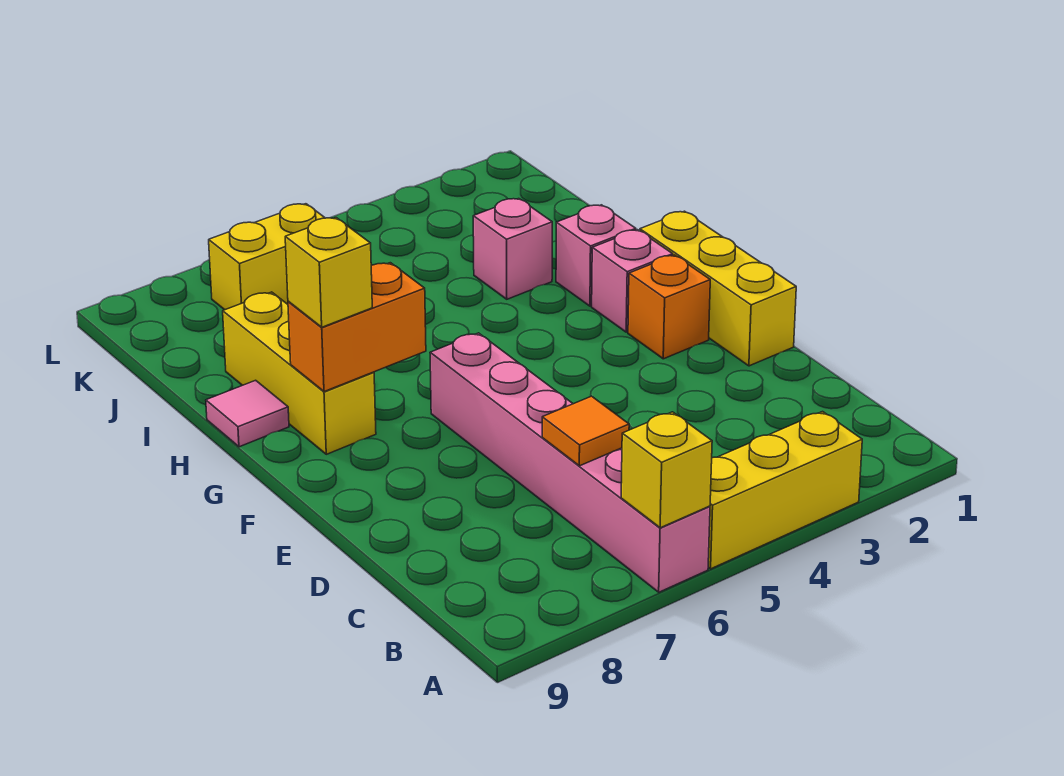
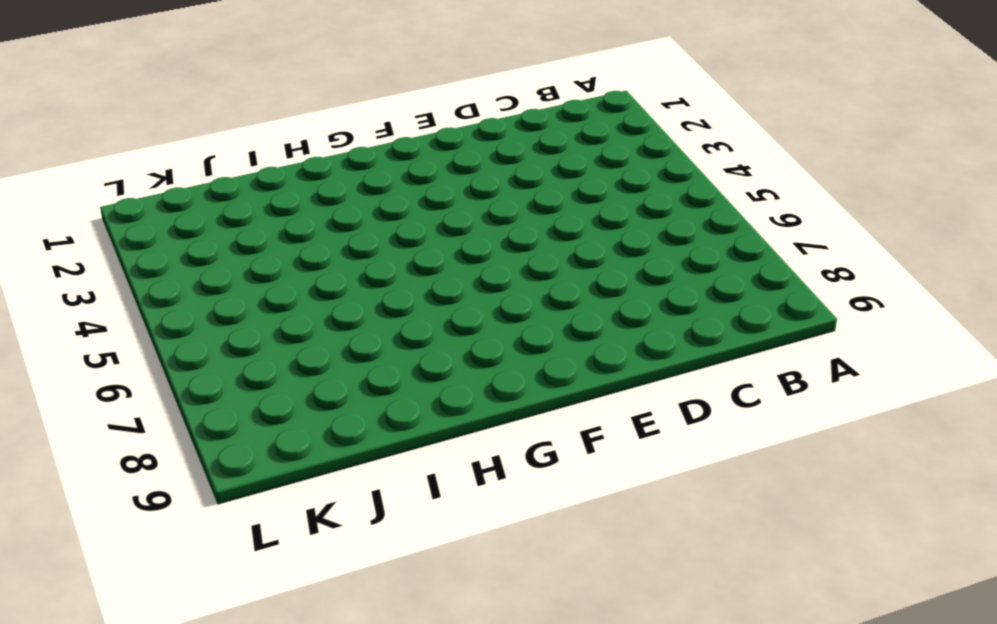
none -> yellow 1x3 brick [708,412,862,569]
none -> pink 1x6 brick [430,333,710,592]
none -> yellow 1x3 brick [640,211,796,366]

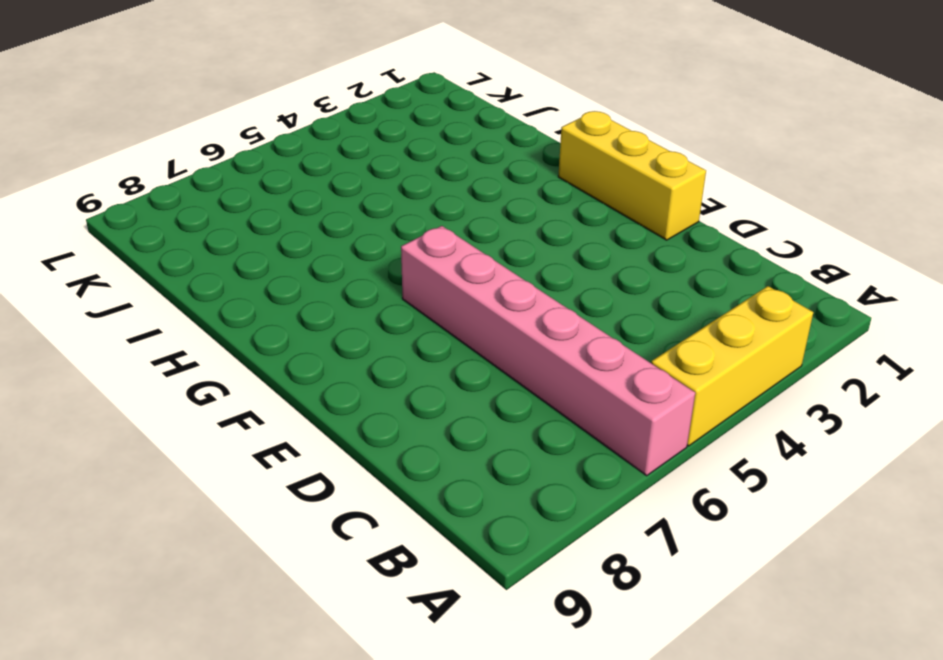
none -> orange 1x1 brick [628,255,710,359]
none -> pink 1x1 brick [592,230,673,332]
none -> yellow 1x3 brick [223,292,376,454]

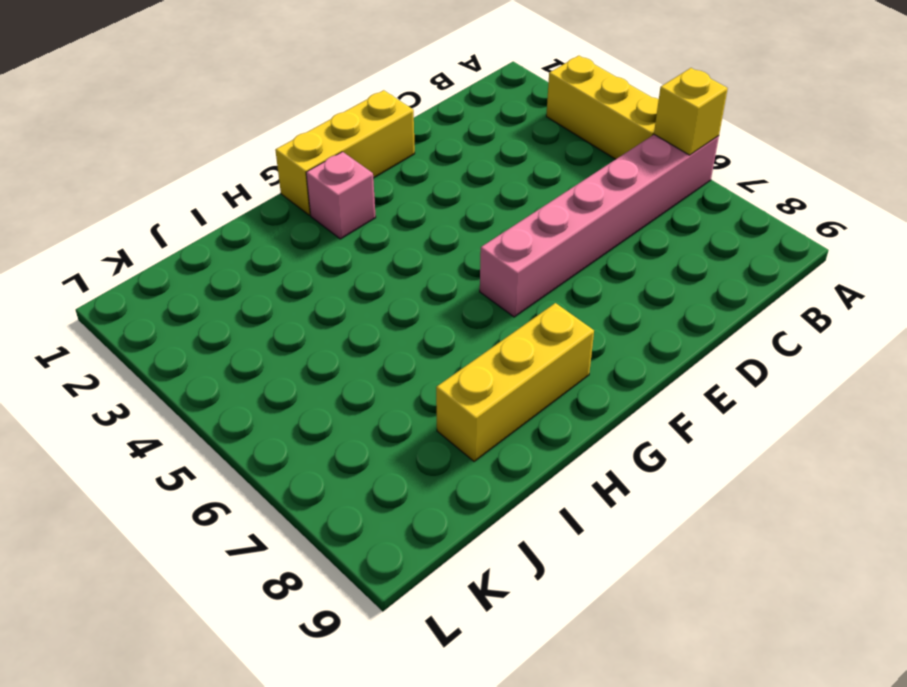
none -> orange 1x1 brick [628,255,710,359]
none -> pink 1x1 brick [556,205,636,306]
none -> pink 1x1 tile [206,380,289,447]

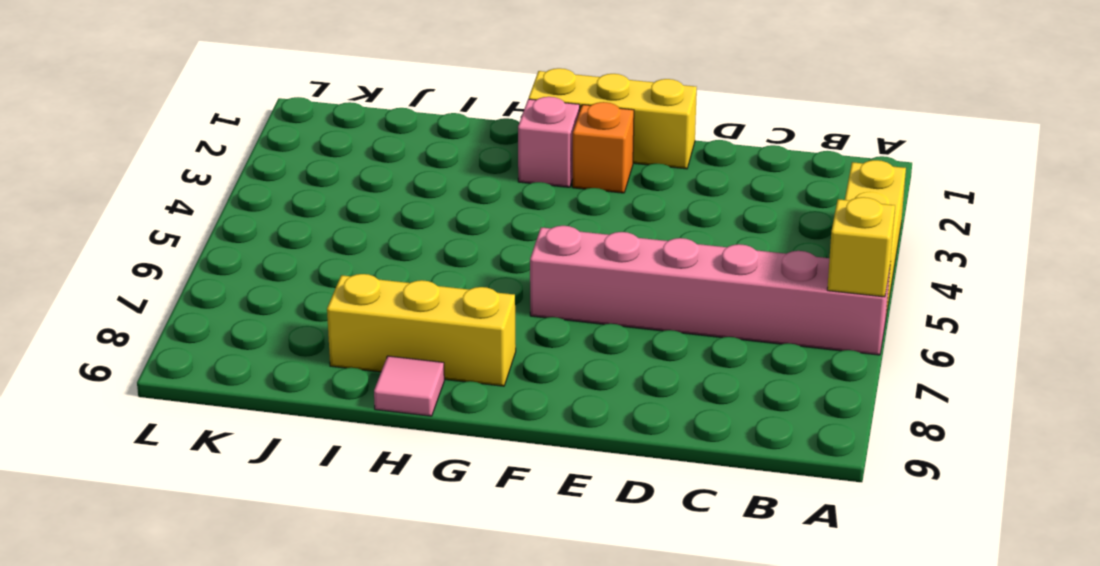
none -> pink 1x1 brick [556,205,636,306]
none -> pink 1x1 brick [473,199,552,299]
none -> yellow 1x2 brick [209,204,325,310]

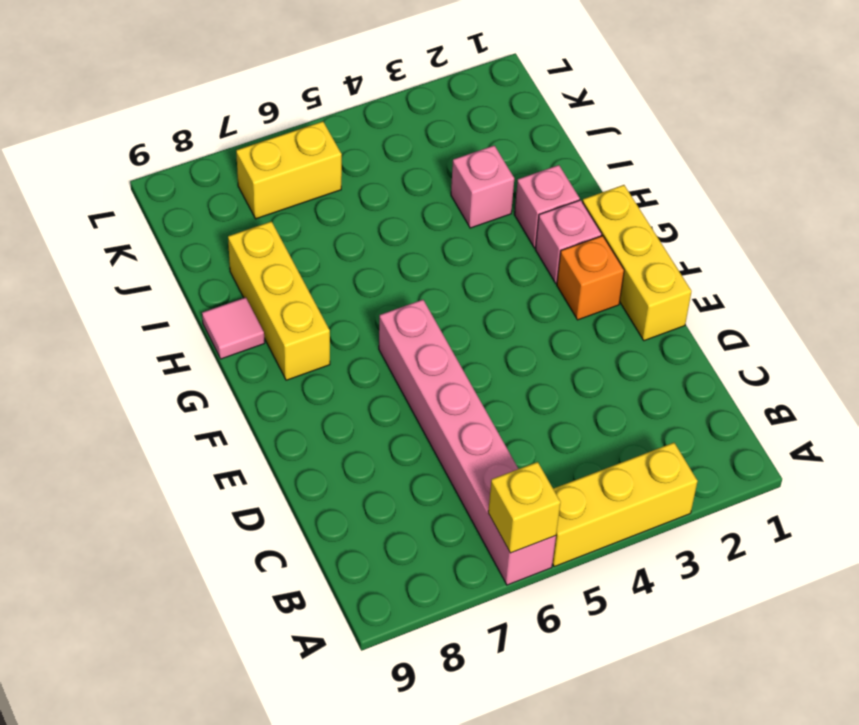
none -> orange 1x1 tile [542,396,629,466]
none -> orange 1x2 brick [288,263,426,392]
none -> yellow 1x1 brick [285,218,372,327]

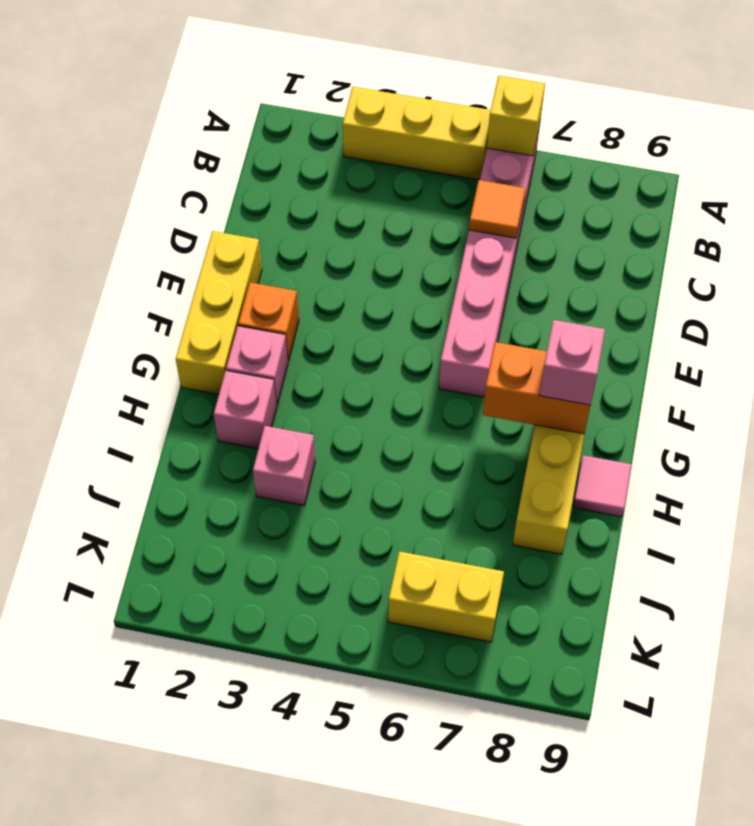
pink 1x1 brick [539,320,605,405] -> yellow 1x1 brick [285,218,372,327]

